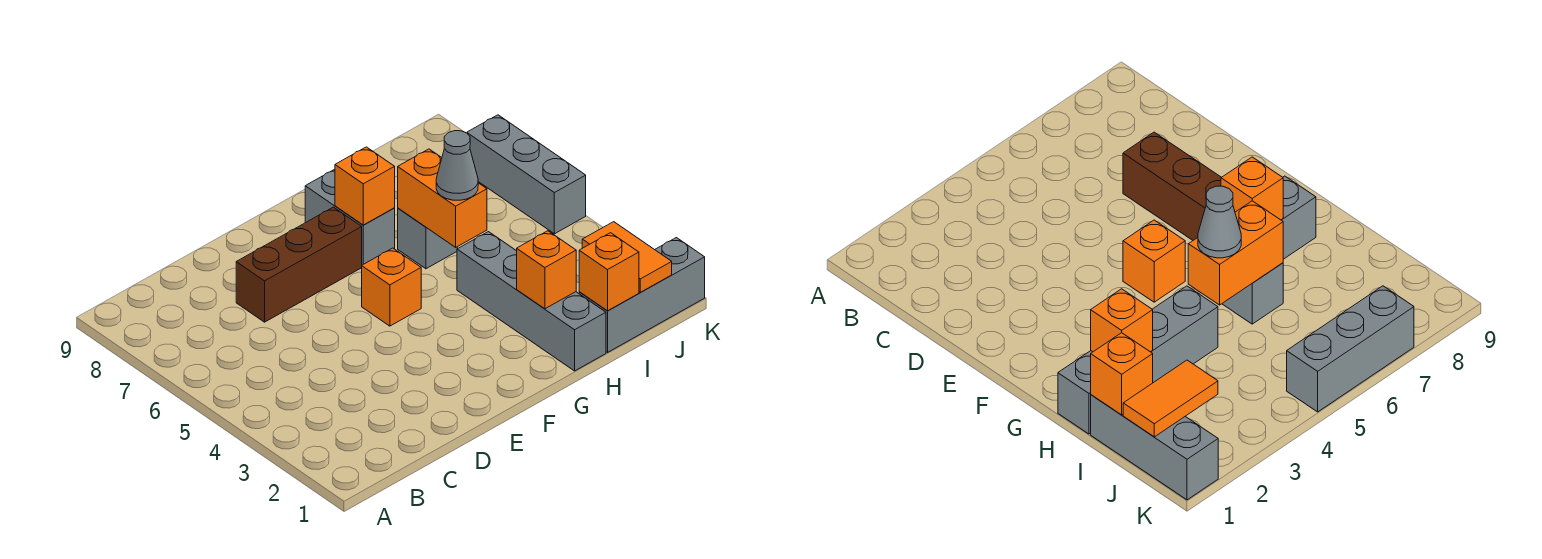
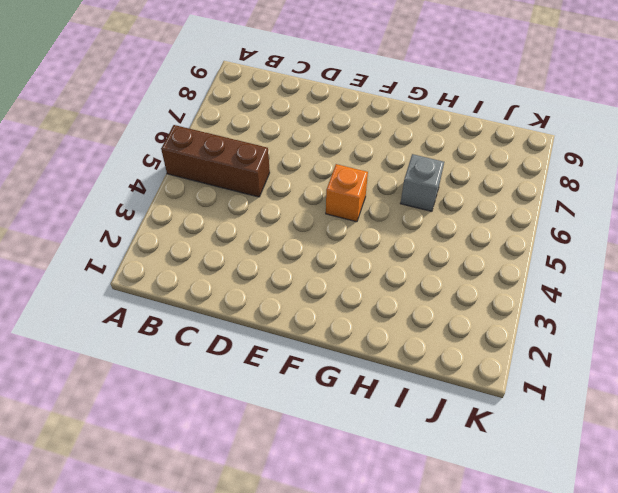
brown 1x3 brick [161,125,270,197] -> brown 1x3 brick moved to [236,207,362,322]
none -> grey 1x2 brick [305,169,395,265]
none -> grey 1x4 brick [457,232,606,371]
none -> grey 1x3 brick [579,238,705,352]

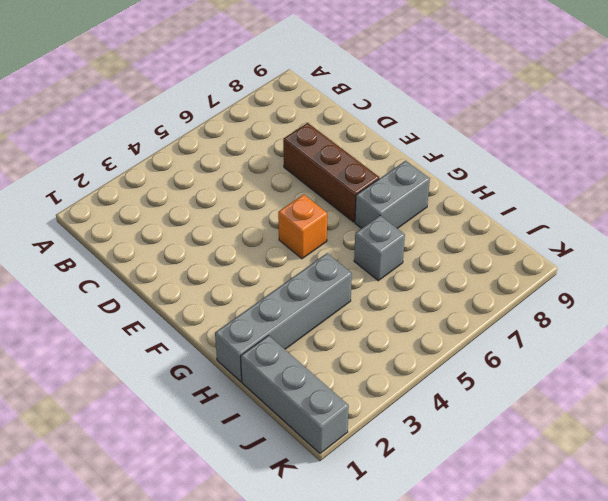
none -> grey 1x3 brick [467,115,586,234]
none -> orange 1x1 brick [335,147,395,225]
none -> orange 1x1 brick [517,231,576,309]

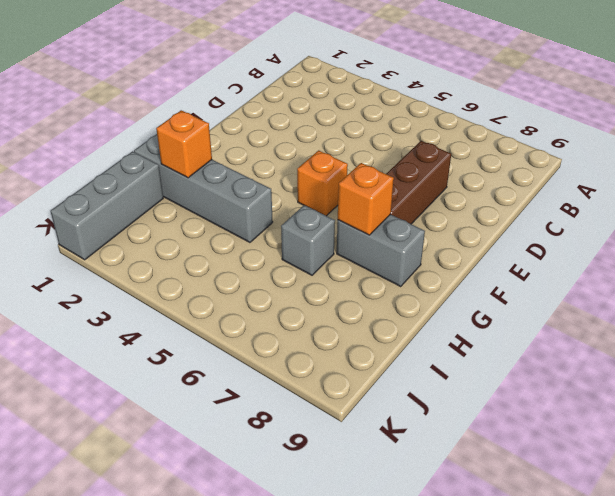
none -> grey 1x3 brick [467,115,586,234]
none -> orange 1x2 brick [398,149,487,247]
none -> orange 1x1 brick [579,233,639,311]

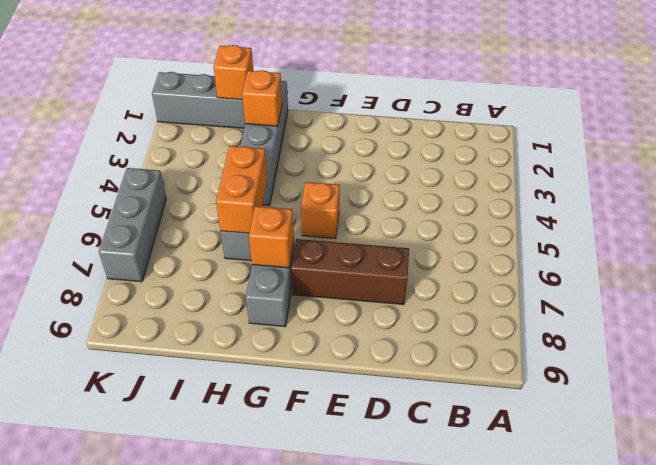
none -> orange 1x2 tile [582,222,672,292]
none -> grey 1x1 cone [436,131,478,200]

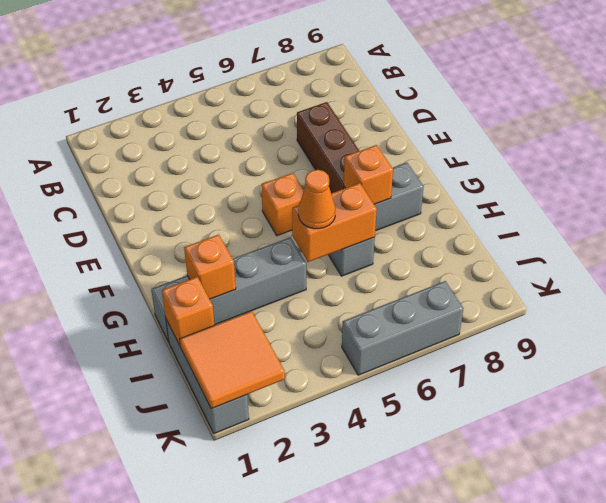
orange 1x1 cone [298,170,335,229] -> grey 1x1 cone [436,131,478,200]
orange 2x2 tile [180,311,285,409] -> orange 1x2 tile [582,222,672,292]

